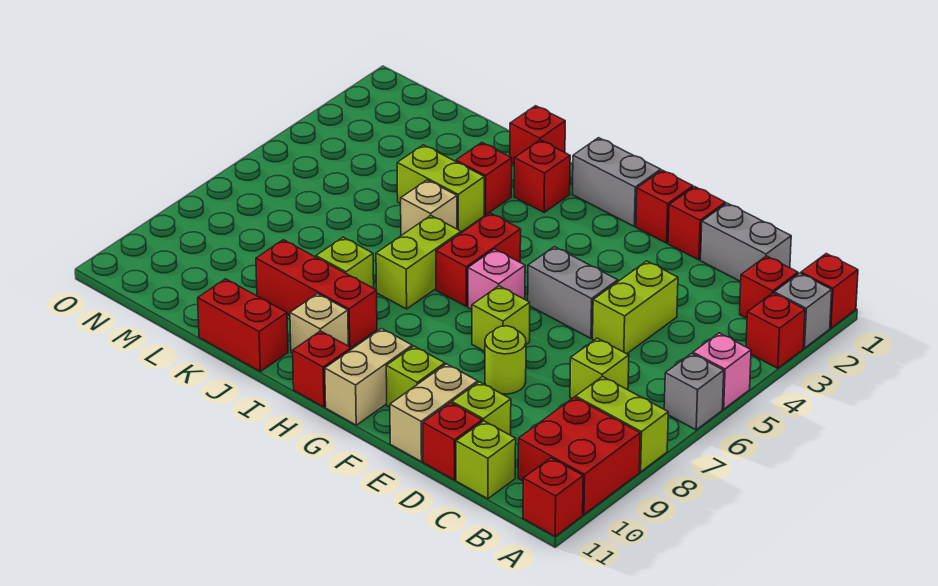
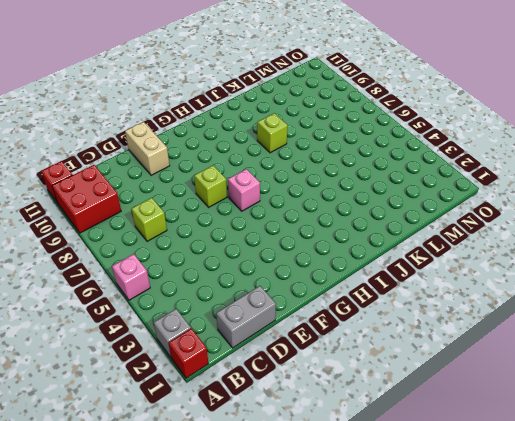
none -> red 1x1 brick [746,293,805,368]
none -> grey 1x1 brick [664,353,724,430]
none -> lime 1x2 brick [576,376,668,472]
none -> red 1x1 brick [740,256,798,318]

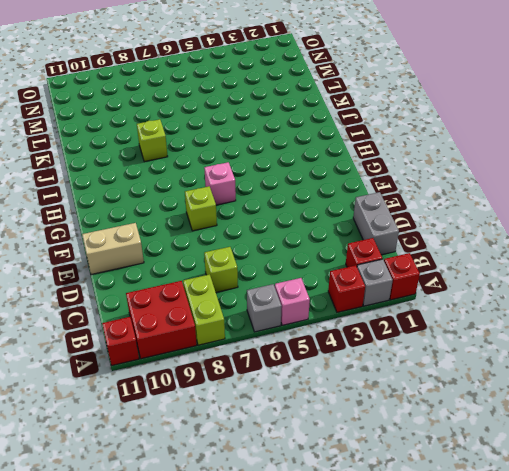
none -> lime 1x1 brick [456,421,516,499]
none -> lime 1x2 brick [593,261,678,354]
none -> lime 1x1 brick [452,382,511,435]
none -> red 1x1 brick [423,403,482,480]

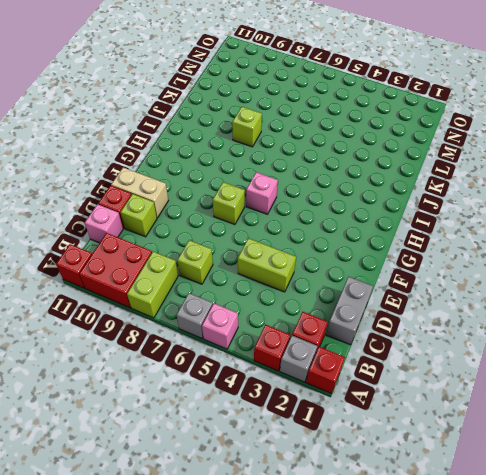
pink 1x1 brick [85,204,123,243] -> lime 1x1 brick [456,421,516,499]
none -> red 1x1 brick [668,187,726,260]
none -> grey 1x2 brick [528,247,618,338]
none -> lime 1x1 round brick [485,326,526,394]
none -> red 1x1 brick [636,170,693,243]

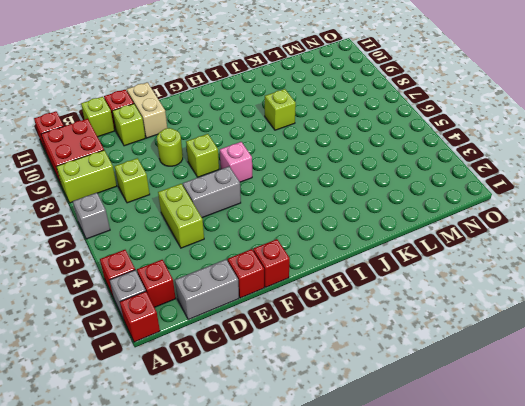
none -> pink 1x1 brick [693,333,751,409]
none -> lime 1x1 brick [386,346,445,407]
none -> grey 1x2 brick [572,138,661,227]
none -> tan 1x2 brick [325,329,412,425]

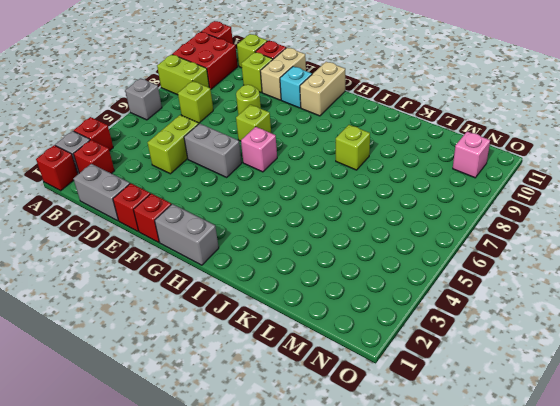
cyan 1x1 brick [280,66,312,108] -> lime 1x1 brick [386,346,445,407]
pink 1x1 brick [453,131,490,178] -> pink 1x1 brick moved to [693,333,751,409]
none -> red 1x2 brick [436,213,521,306]
none -> red 1x1 brick [293,331,351,407]
none -> red 1x1 brick [514,140,570,212]
none -> lime 1x2 brick [376,216,461,309]

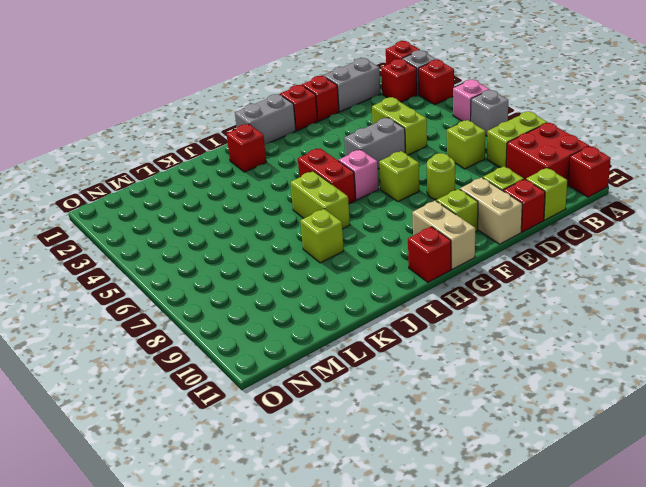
none -> red 1x3 brick [256,240,377,348]
none -> tan 1x1 brick [290,294,348,353]
none -> red 1x1 brick [510,106,565,164]
none -> red 1x1 brick [456,143,512,215]

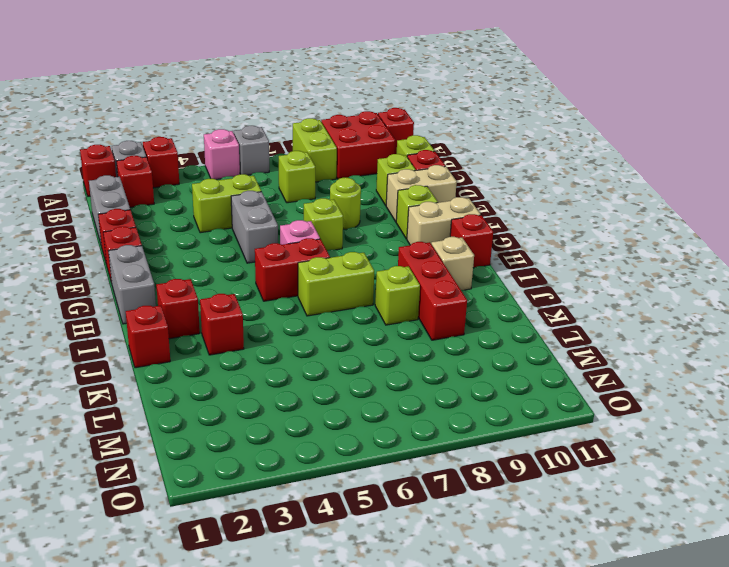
none -> lime 1x2 brick [397,145,484,232]
none -> tan 1x1 brick [401,180,457,236]
none -> red 1x2 brick [198,279,288,371]

